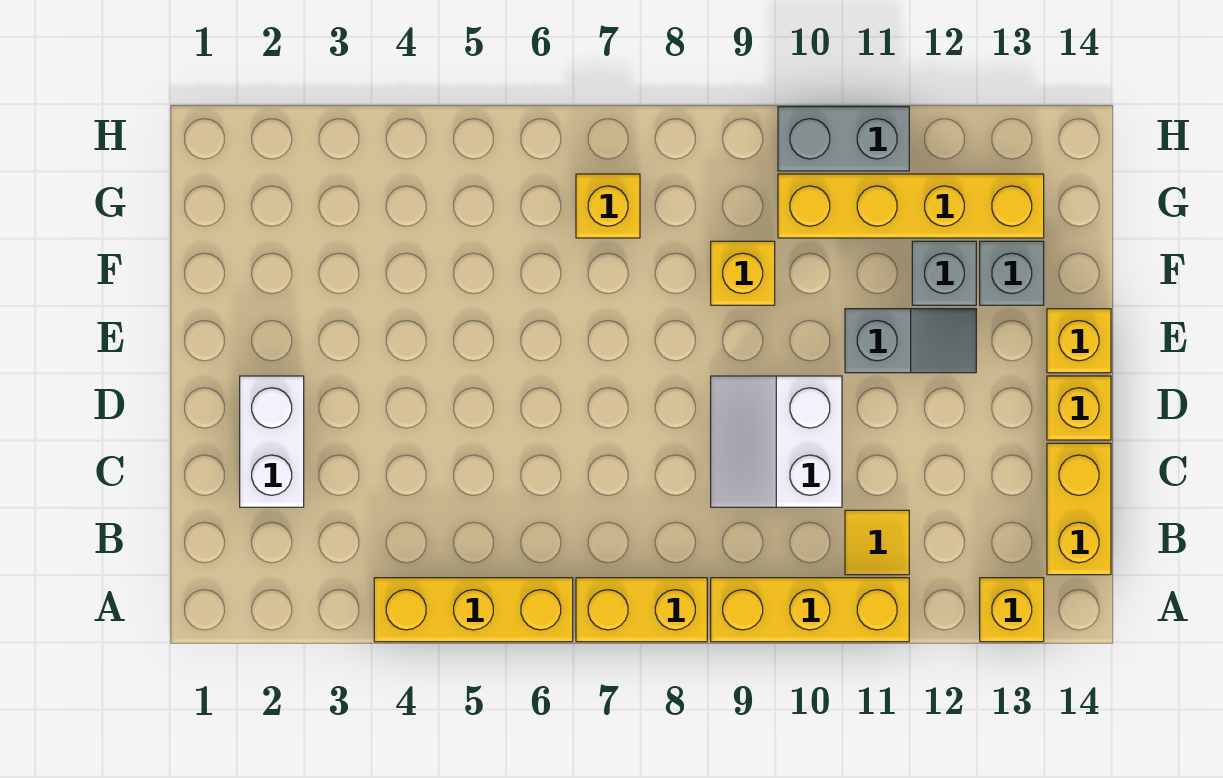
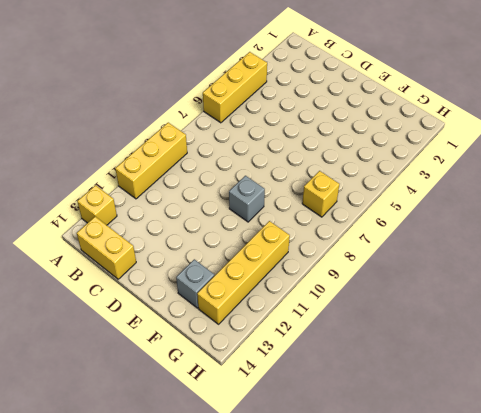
grey 1x1 brick [229,176,265,222] -> grey 1x1 brick moved to [912,241,976,305]
none -> yellow 1x2 brick [576,578,707,642]
none -> yellow 1x1 tile [845,510,909,575]
none -> white 1x2 brick [240,376,304,507]

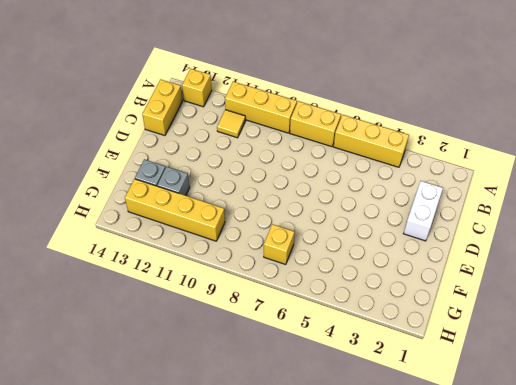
none -> white 2x2 slope [711,376,842,507]
none -> yellow 1x1 brick [1047,376,1111,440]
none -> grey 1x2 slope [845,309,976,373]

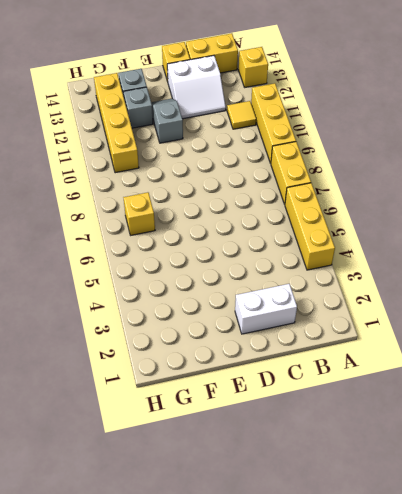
white 2x2 slope [167,56,226,119] -> white 2x2 slope moved to [711,376,842,507]
none -> yellow 1x1 brick [1047,309,1111,373]
none -> yellow 1x1 brick [711,241,775,305]
none -> grey 1x2 brick [778,107,909,171]

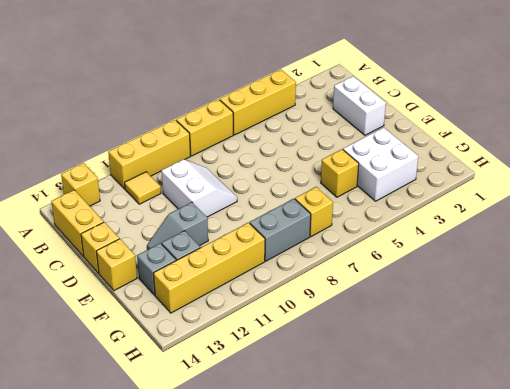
white 2x2 brick [343,128,418,201] -> none
yellow 1x1 brick [321,149,359,197] -> yellow 1x1 brick moved to [711,241,775,305]
grey 1x2 brick [250,199,311,261] -> grey 1x2 brick moved to [778,107,909,171]

